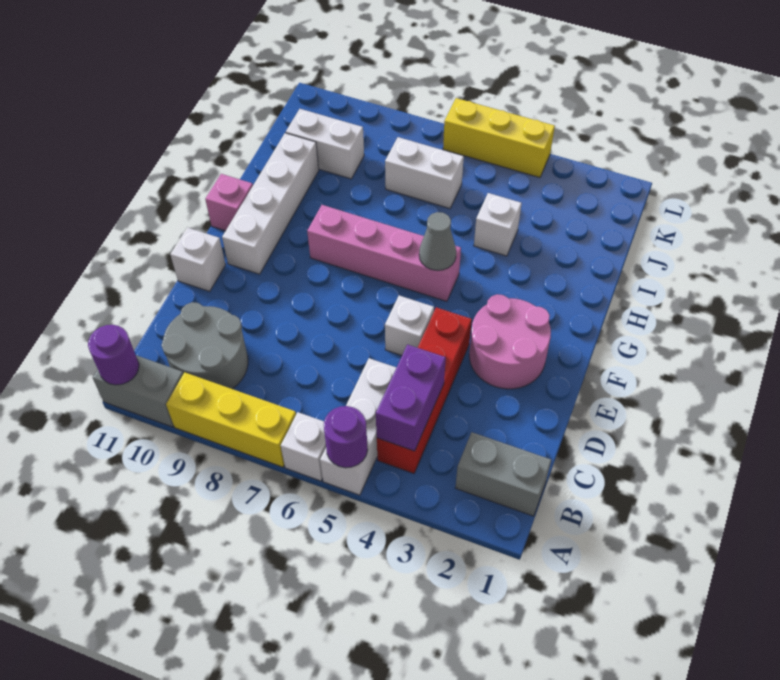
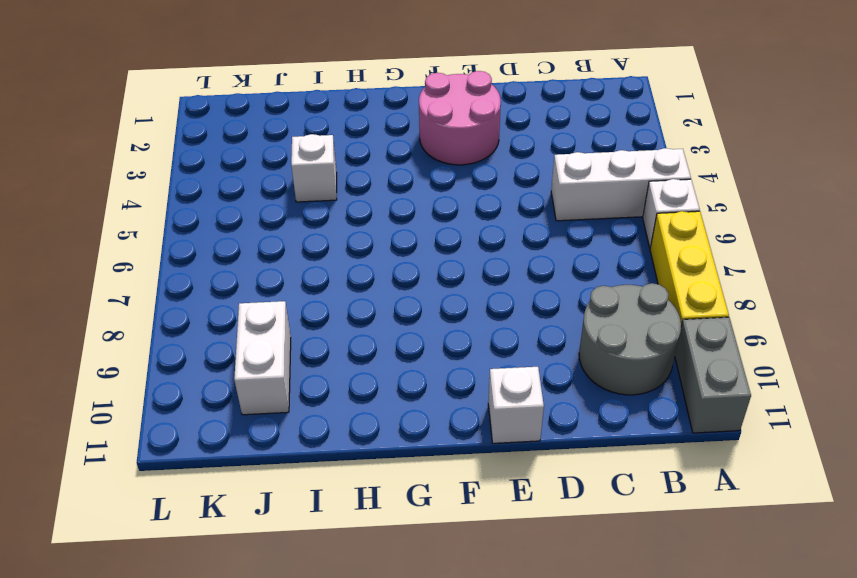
none -> grey 1x2 brick [455,432,551,516]
none -> red 1x4 brick [377,307,472,473]
none -> white 1x1 brick [385,296,434,355]

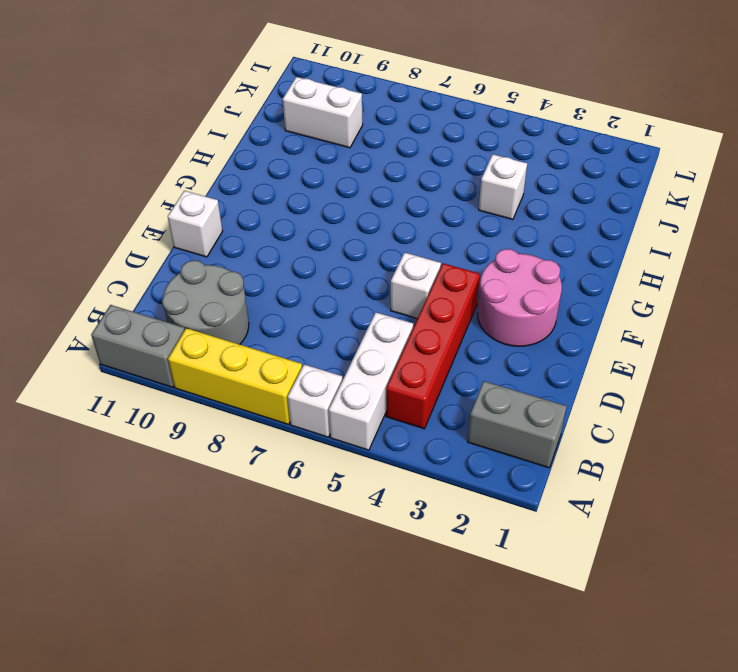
none -> white 1x4 brick [222,133,319,274]
none -> pink 1x4 brick [307,205,461,301]
none -> pink 1x1 brick [205,174,253,231]

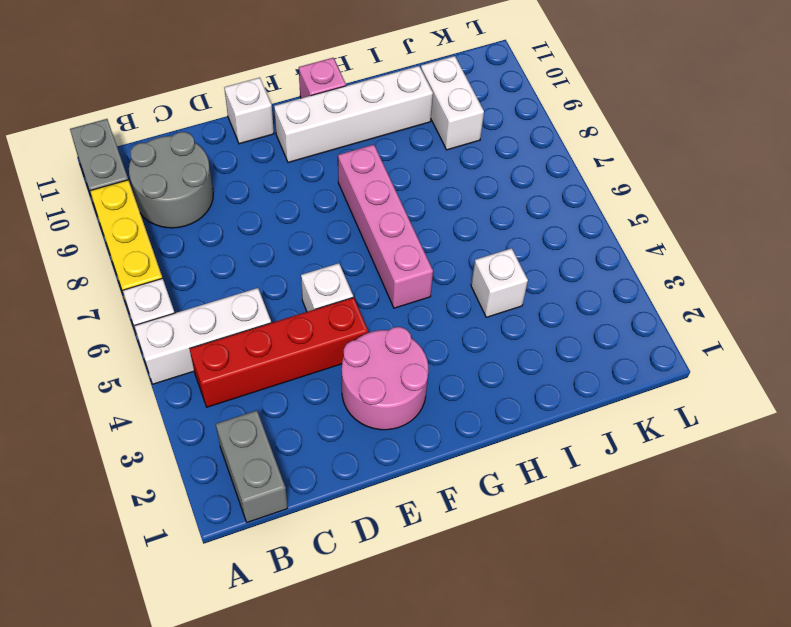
none -> white 1x2 brick [385,137,464,209]
none -> yellow 1x3 brick [443,98,555,178]
none -> purple 1x1 round brick [324,406,368,468]

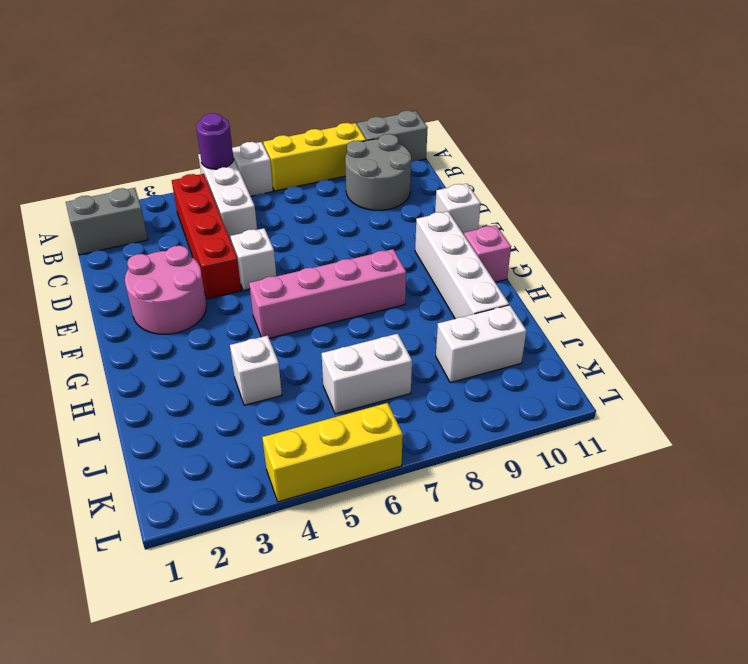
none -> purple 1x1 round brick [88,325,139,385]
none -> purple 1x2 brick [376,345,446,451]
none -> grey 1x1 cone [419,212,456,270]

